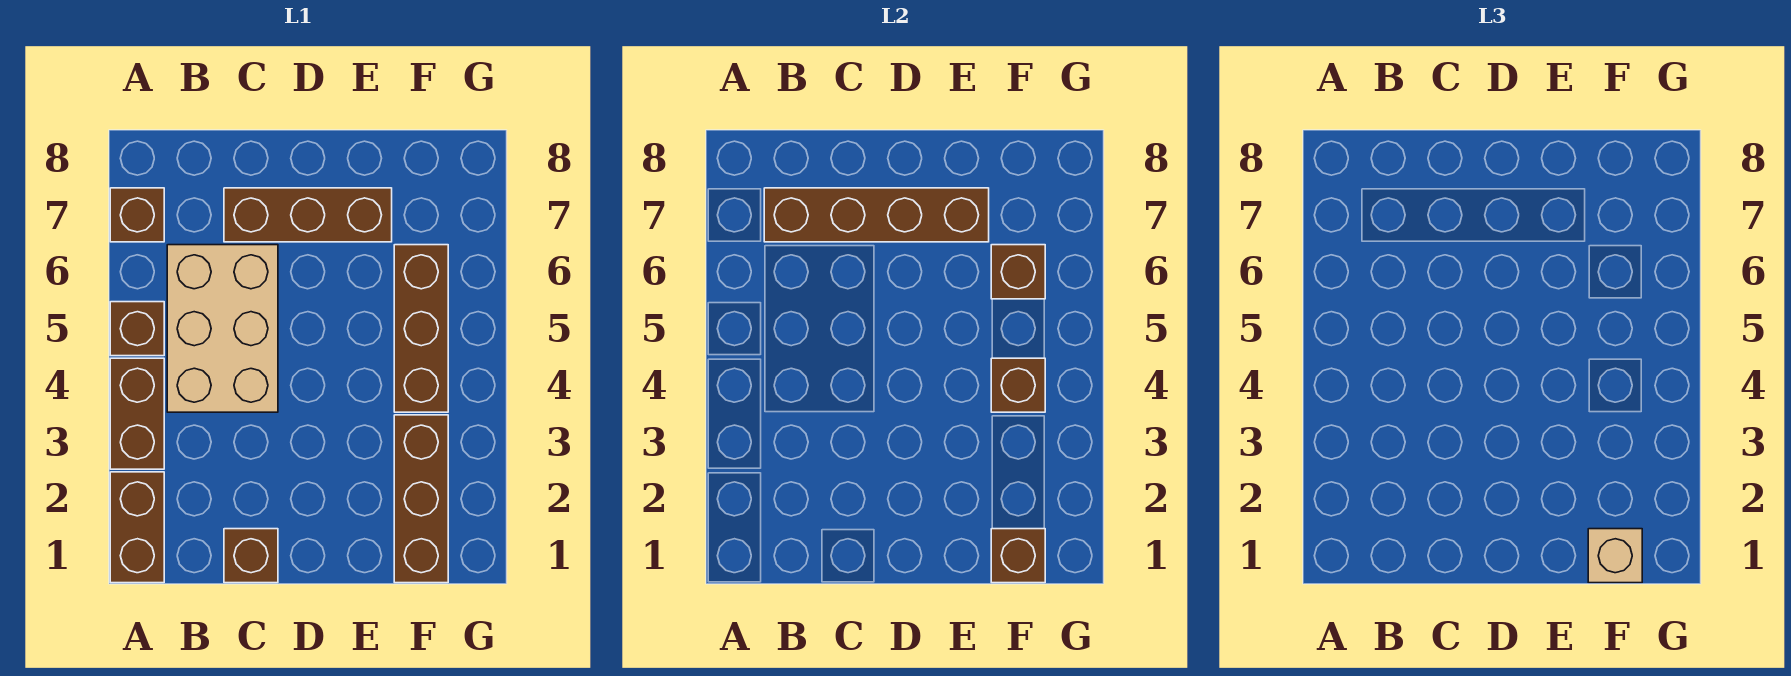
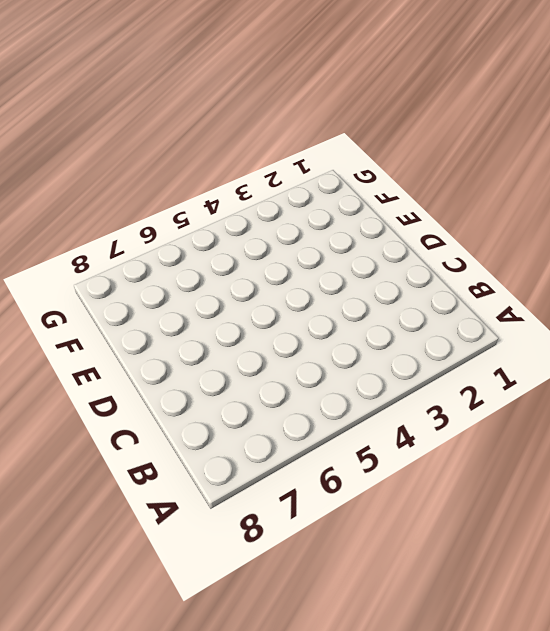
none -> brown 1x2 brick [110,472,164,583]
none -> brown 1x2 brick [110,358,164,469]
none -> brown 1x1 brick [110,302,164,356]

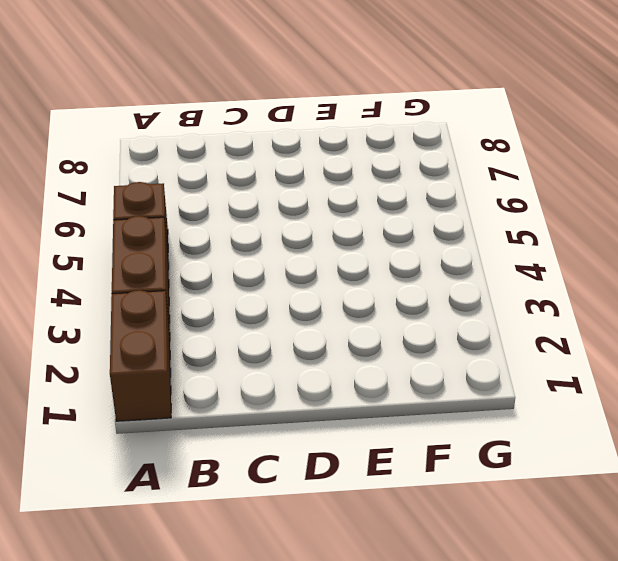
none -> brown 1x1 brick [110,188,164,242]
none -> tan 2x3 brick [167,245,278,412]
none -> brown 1x1 brick [224,529,278,583]

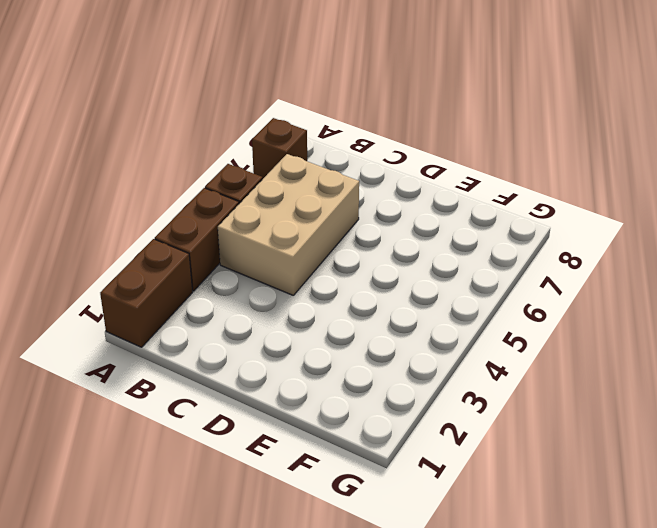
none -> brown 1x1 brick [224,529,278,583]
none -> brown 1x3 brick [224,188,392,242]
none -> brown 1x3 brick [394,415,448,583]

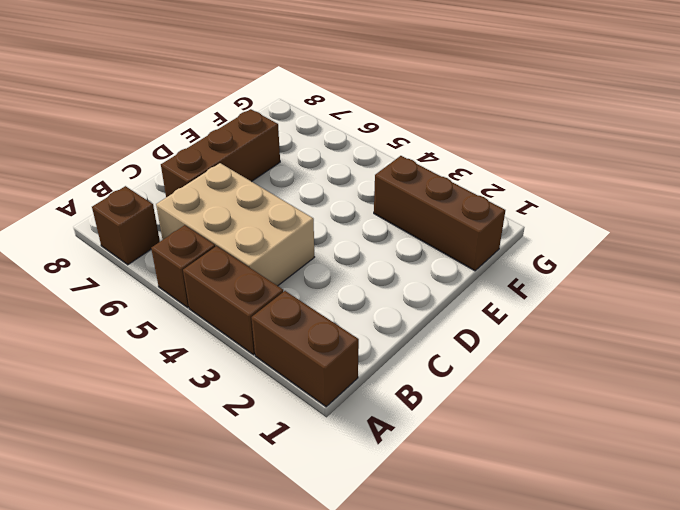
none -> brown 1x1 brick [224,529,278,583]
none -> brown 1x3 brick [394,245,448,412]
none -> brown 1x4 brick [764,188,989,242]

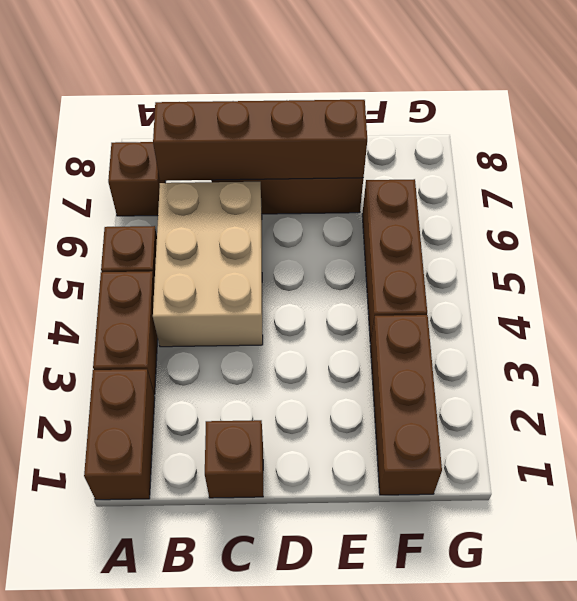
none -> brown 1x1 brick [991,529,1045,583]
none -> brown 1x1 brick [991,358,1045,412]
none -> brown 1x1 brick [991,245,1045,299]

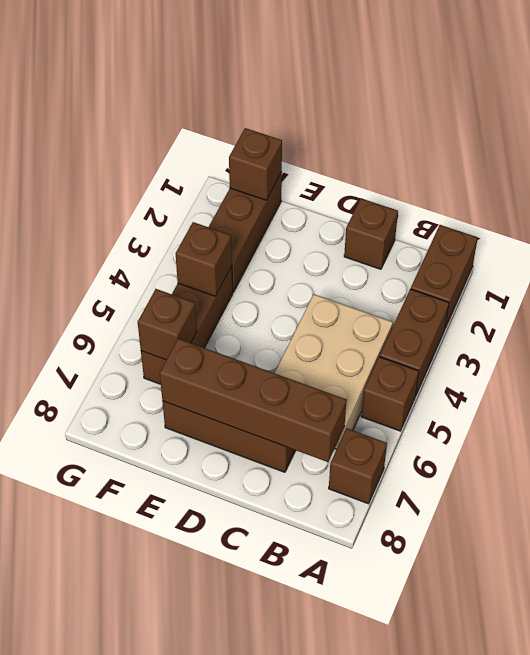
none -> tan 1x1 brick [1588,529,1642,583]

